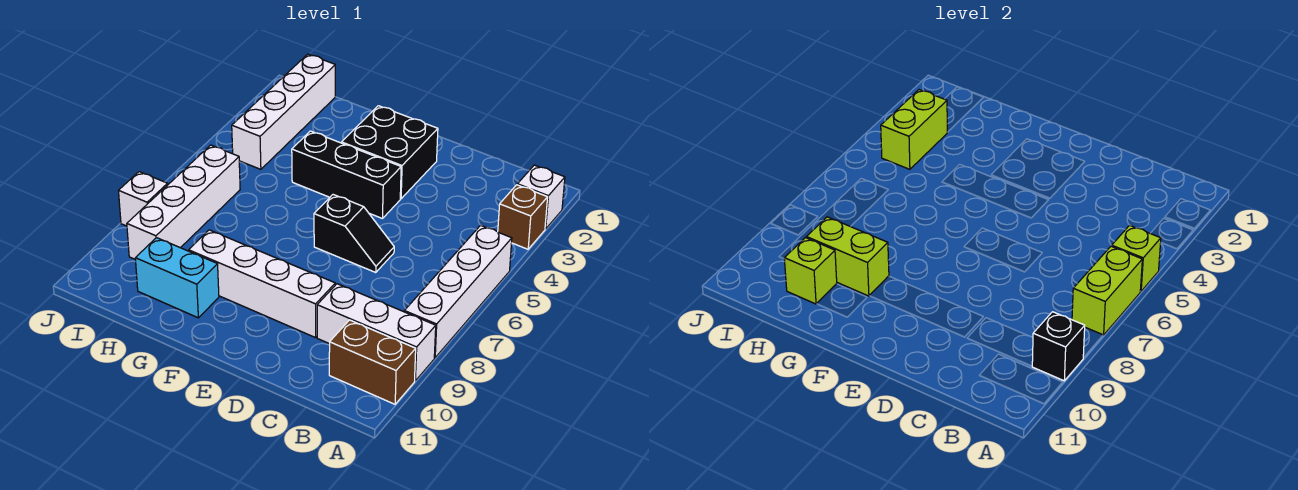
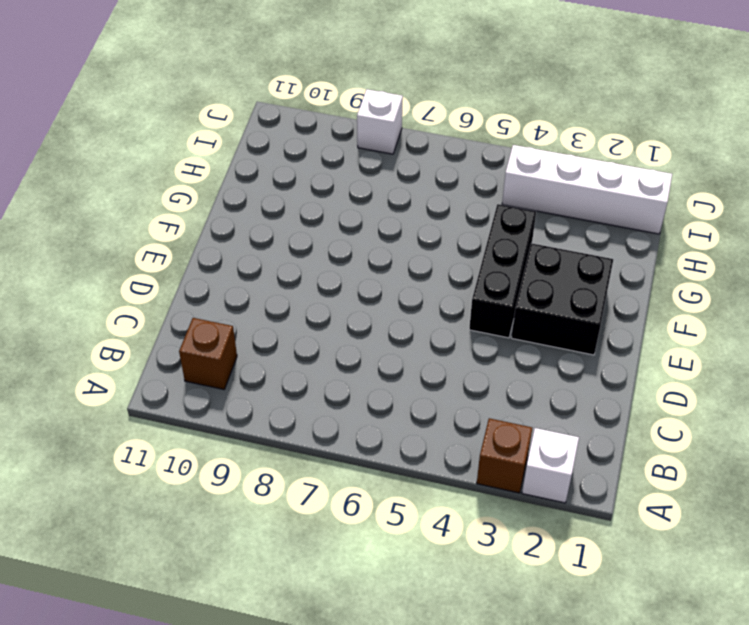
brown 1x1 brick [179,318,237,389] -> brown 1x2 brick [329,320,416,404]
none -> white 1x4 brick [404,225,512,358]
none -> white 1x3 brick [317,284,436,381]
none -> black 1x2 slope [314,195,394,273]

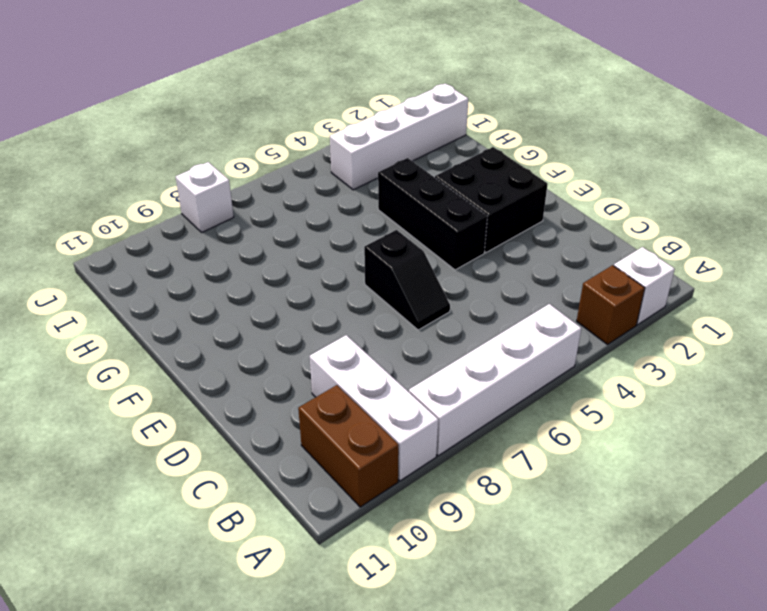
none -> white 1x4 brick [189,230,335,338]
none -> cyan 1x2 brick [135,238,219,318]
none -> white 1x4 brick [127,145,240,259]

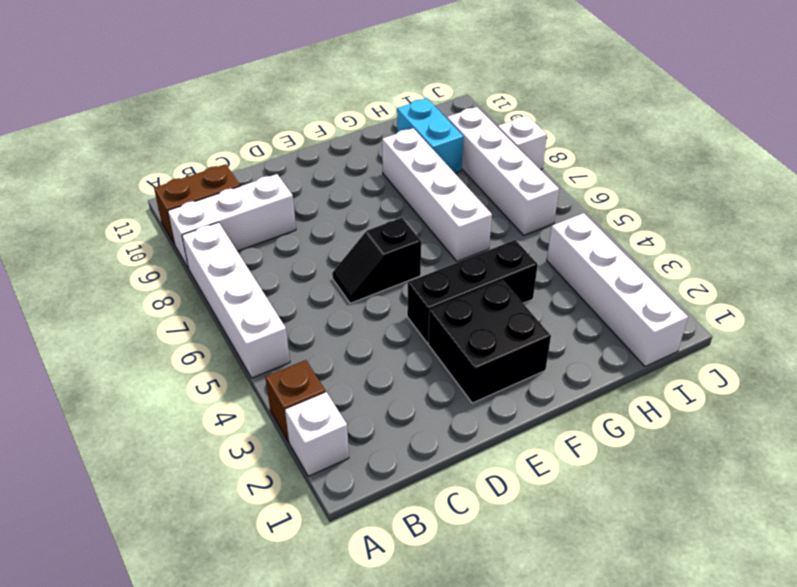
white 1x4 brick [382,128,492,261] -> white 1x4 brick turned to [189,230,335,338]
cyan 1x2 brick [397,98,464,173] -> cyan 1x2 brick turned to [135,238,219,318]
none -> lime 1x1 brick [1112,225,1161,291]
none -> lime 1x2 brick [1072,246,1142,335]
none -> black 1x1 brick [1032,312,1085,381]

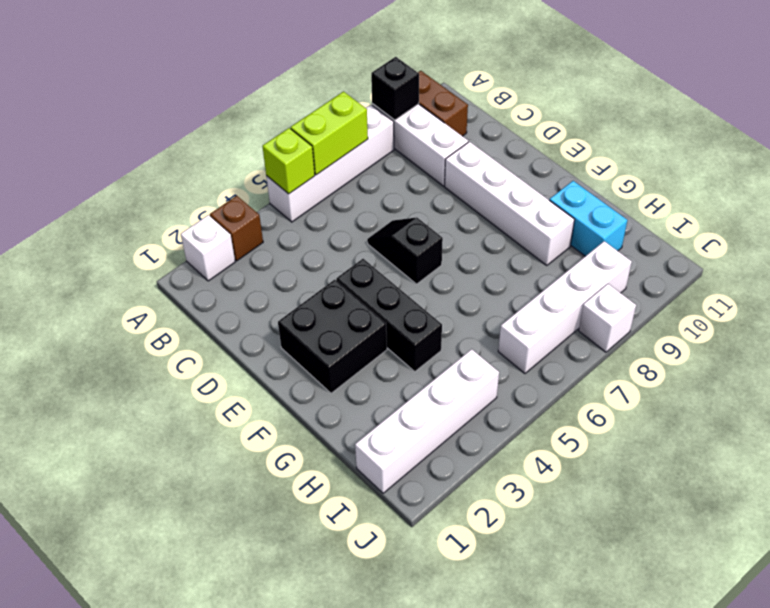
none -> lime 1x2 brick [807,217,889,296]
none -> lime 1x1 brick [784,238,837,304]
none -> lime 1x2 brick [881,90,947,169]

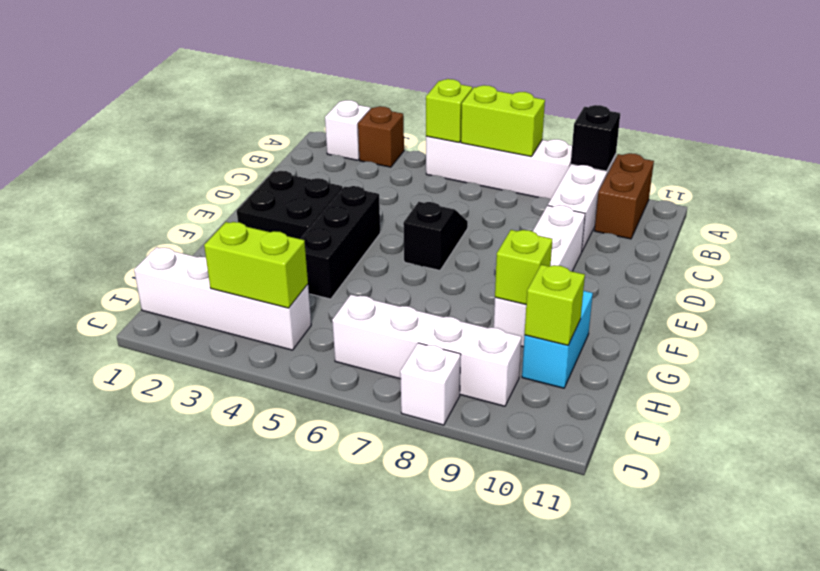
lime 1x1 brick [495,230,552,304] -> lime 1x2 brick [807,217,889,296]

